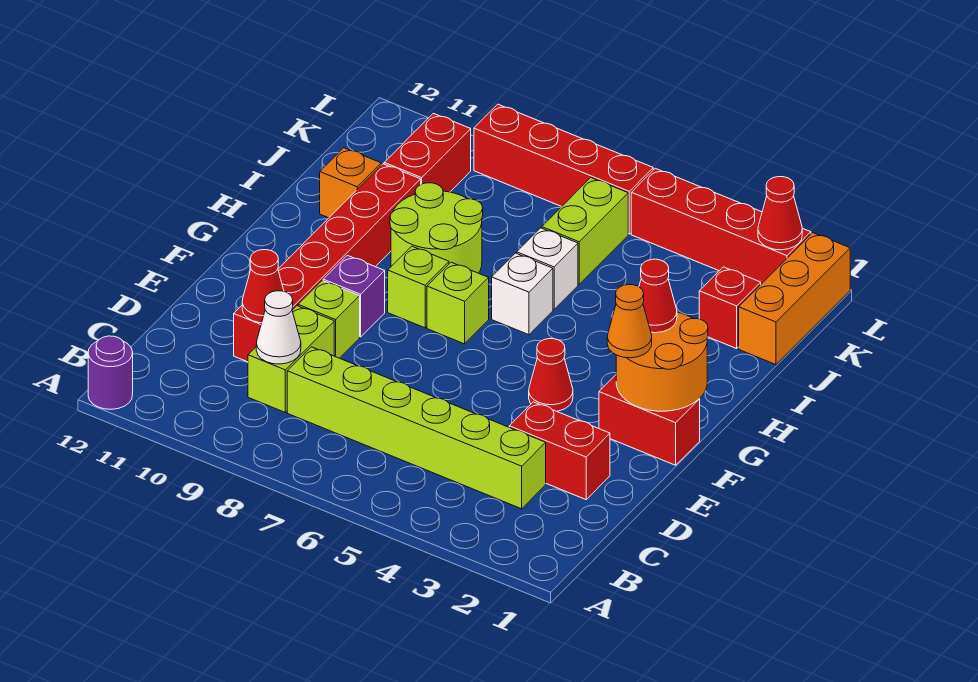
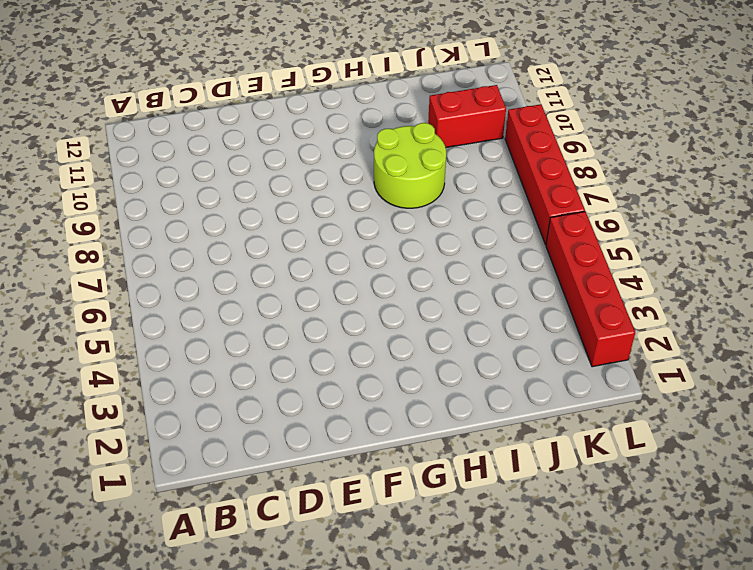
none -> purple 1x1 round brick [88,336,133,409]
none -> lime 1x6 brick [287,347,546,509]
none -> lime 1x2 brick [248,306,334,412]

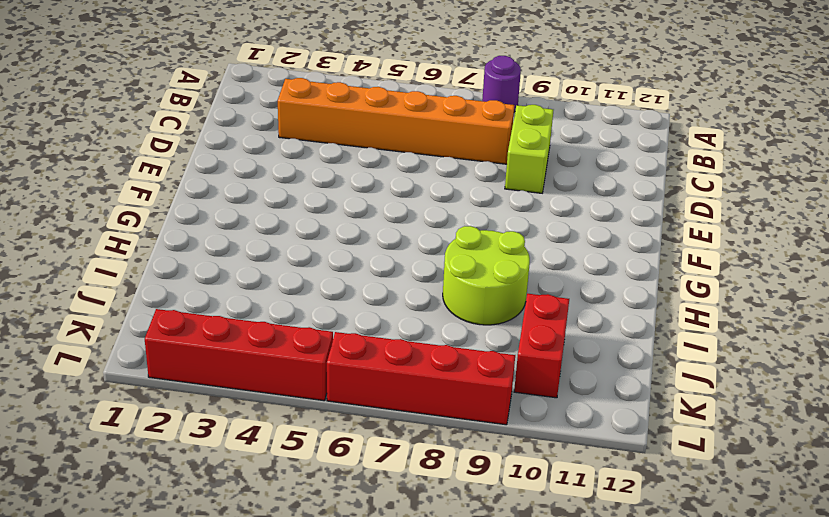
purple 1x1 round brick [482,56,521,112] -> purple 1x1 round brick moved to [88,336,133,409]
orange 1x6 brick [278,78,514,164] -> lime 1x6 brick [287,347,546,509]
none -> red 1x2 brick [509,402,610,500]
none -> red 1x6 brick [234,164,421,362]
none -> lime 1x1 brick [298,281,360,358]

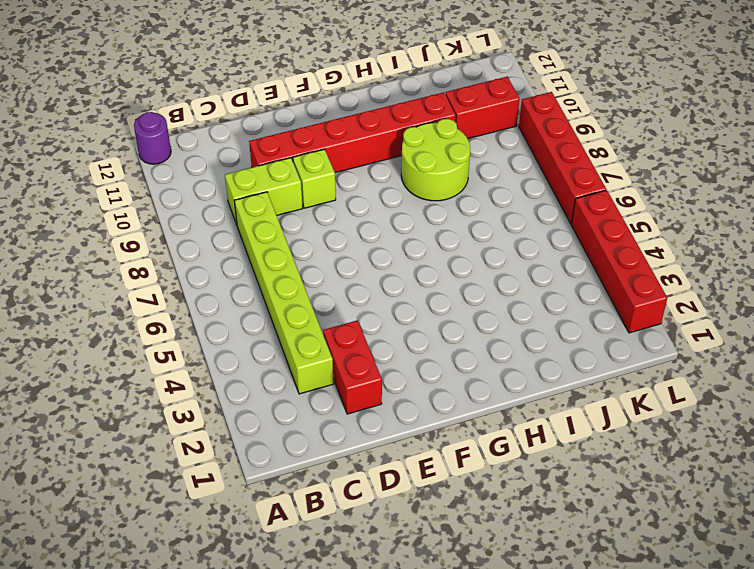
none -> red 1x2 brick [599,375,700,465]
none -> red 1x1 cone [529,339,573,411]
none -> purple 1x1 brick [323,255,385,337]

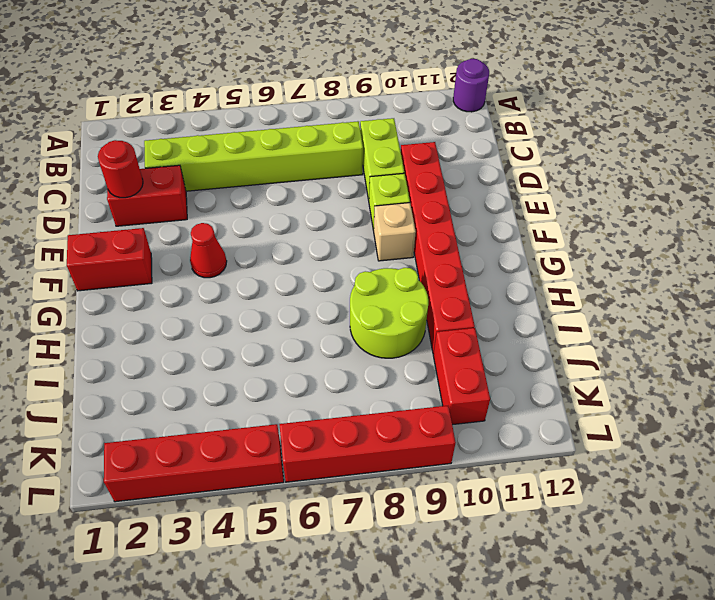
red 1x1 round brick [98,140,143,198] -> none
tan 1x1 brick [373,203,416,261] -> purple 1x1 brick [323,255,385,337]
none -> lime 1x1 brick [427,262,489,344]
none -> lime 1x1 brick [388,246,449,328]
none -> white 1x1 brick [492,253,553,335]

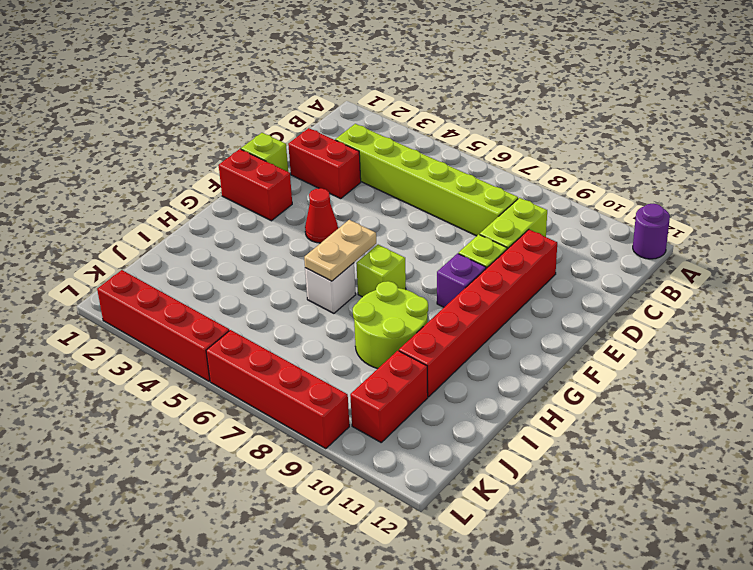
lime 1x1 brick [241,133,288,172] -> lime 1x1 brick moved to [388,246,449,328]
tan 1x2 plate [304,220,376,281] -> none
none -> white 1x1 brick [517,228,578,309]
none -> orange 1x1 brick [320,148,381,218]
none -> orange 1x3 brick [739,233,850,365]

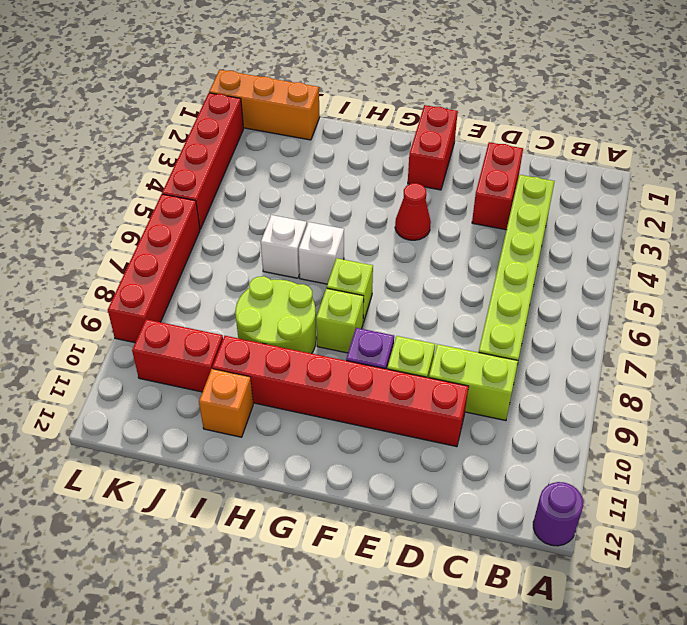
none -> red 1x1 brick [699,267,761,349]
none -> lime 1x2 brick [542,178,628,284]
none -> white 1x1 cone [256,291,301,364]

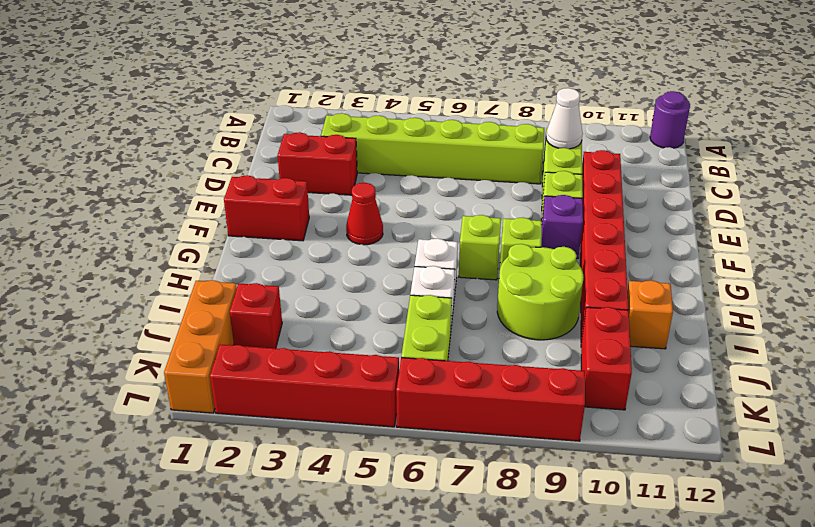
none -> red 1x1 cone [242,250,284,323]
none -> orange 2x2 round brick [616,312,708,411]
none -> red 1x1 cone [758,177,802,250]

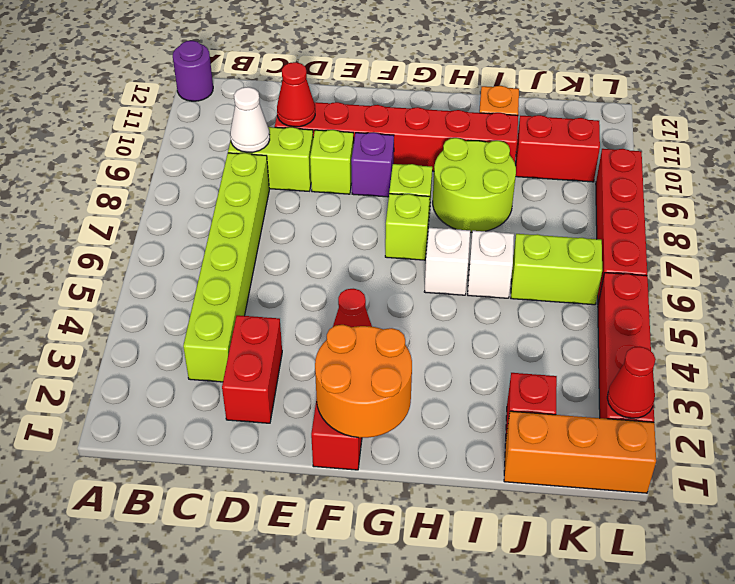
none -> orange 1x1 cone [607,285,652,358]
none -> red 1x1 cone [639,259,677,333]

